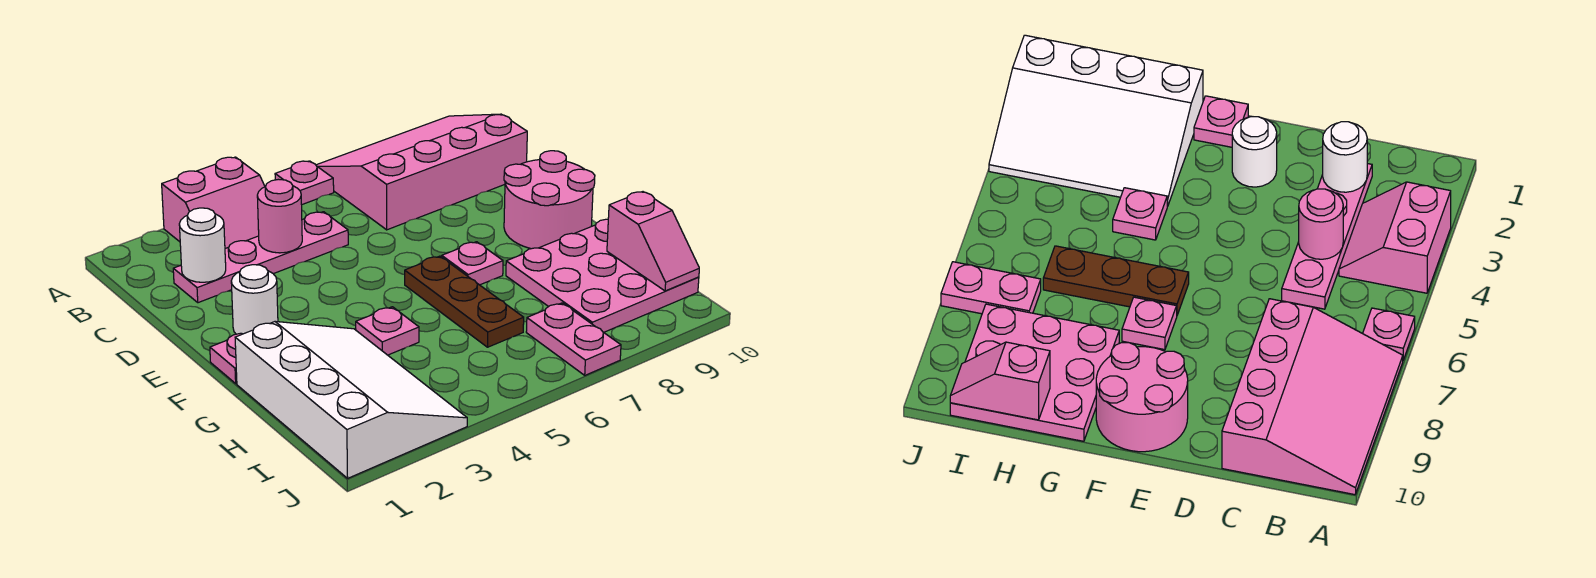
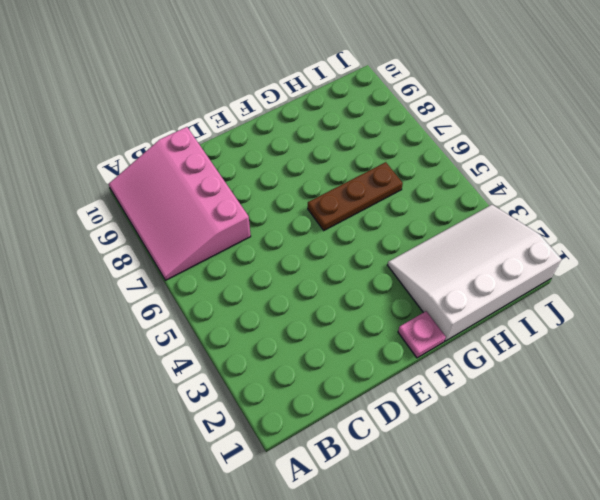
none -> pink 2x2 slope [162,157,265,249]
none -> pink 1x1 plate [275,161,334,205]
none -> pink 1x4 plate [173,212,348,303]

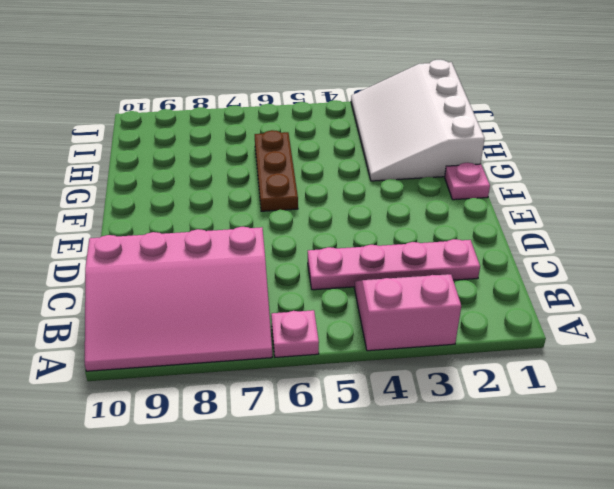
none -> white 1x1 round brick [231,265,278,334]
none -> pink 2x2 round brick [504,151,595,249]
none -> pink 1x1 plate [442,242,503,285]

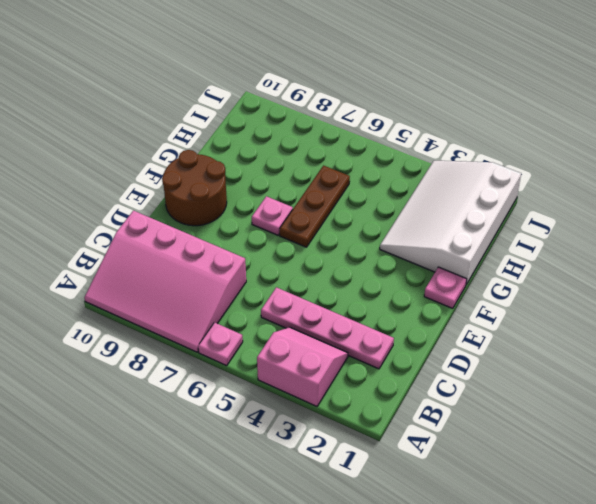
brown 2x2 round brick [162,150,227,226] -> pink 2x2 round brick [504,151,595,249]
none -> white 1x1 round brick [231,265,278,334]
none -> pink 1x1 plate [356,307,419,355]
none -> pink 3x3 plate [506,219,699,332]

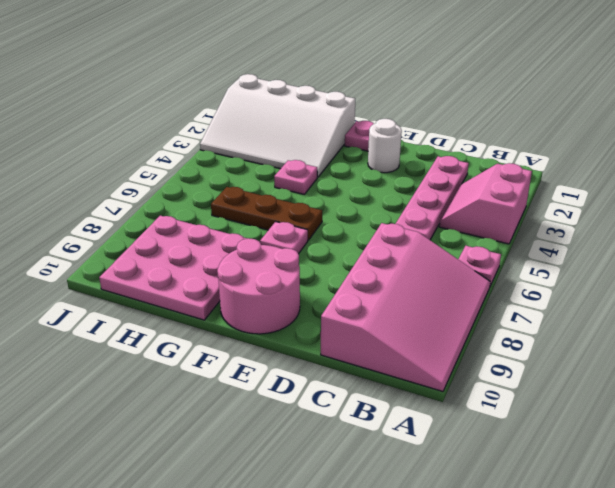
none -> pink 1x2 plate [526,303,621,375]
none -> white 1x1 round brick [179,208,226,282]
none -> pink 1x1 round brick [257,179,302,253]

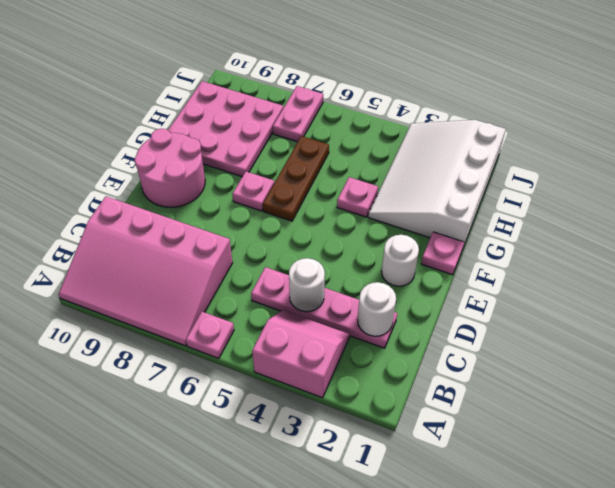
white 1x1 round brick [289,258,325,312] -> pink 1x1 round brick [257,179,302,253]
none -> pink 1x2 slope [607,192,699,291]

